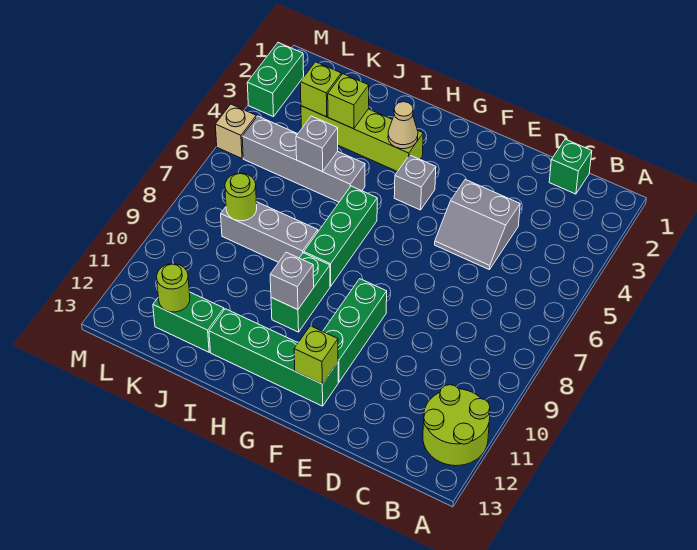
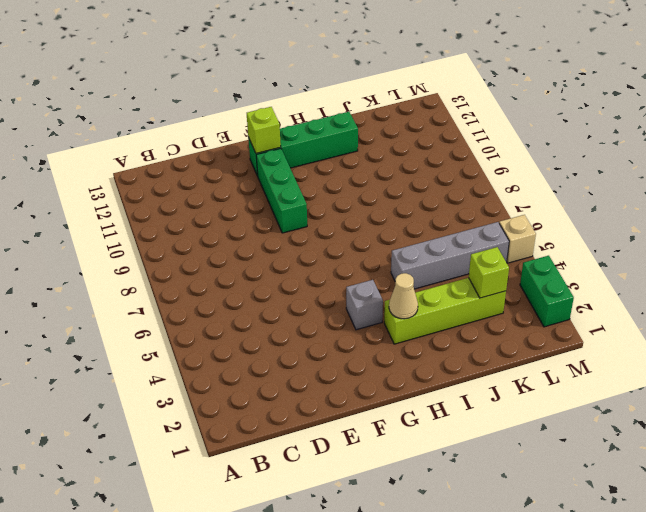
none -> lime 2x2 round brick [423,385,490,466]
none -> green 1x1 brick [549,139,592,194]
none -> grey 2x2 slope [435,179,520,270]

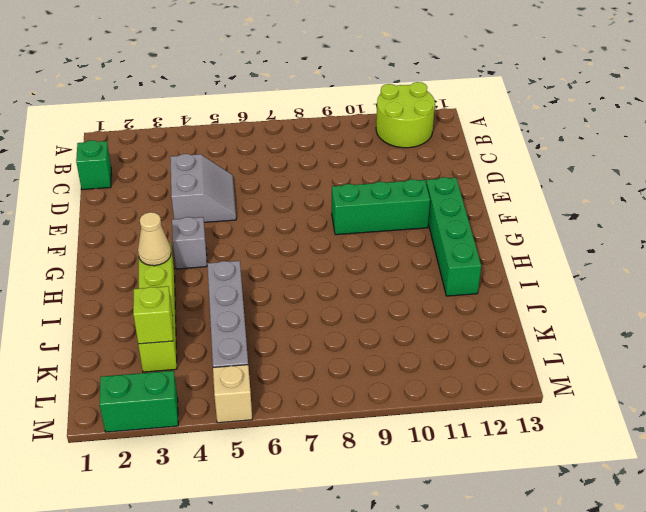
none -> green 1x3 brick [304,186,377,286]
none -> green 1x2 brick [271,253,330,332]
none -> grey 1x3 brick [221,202,318,262]

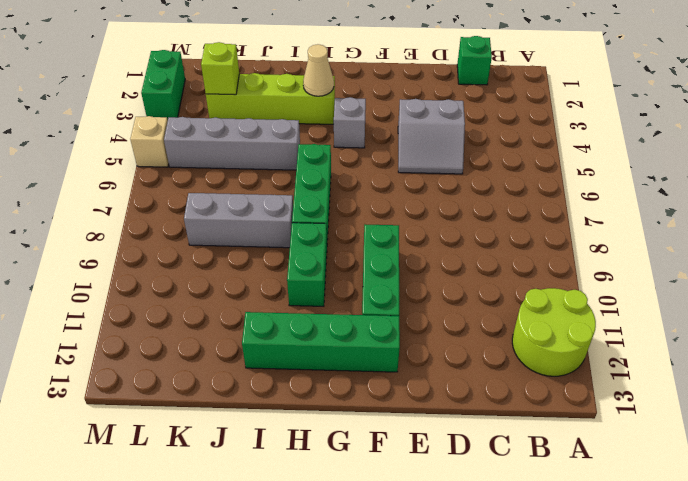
none -> green 1x2 brick [153,292,224,352]
none -> lime 1x1 brick [294,326,338,384]
none -> grey 1x1 brick [270,252,314,310]

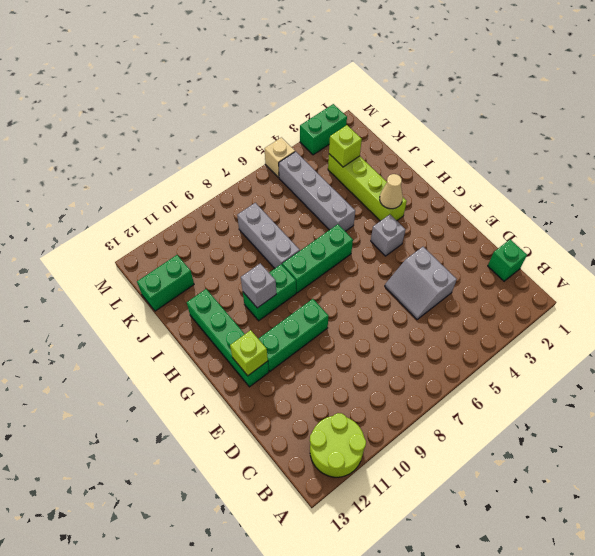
green 1x2 brick [137,255,194,311] -> green 1x2 brick turned to [153,292,224,352]
none -> lime 1x1 brick [328,74,369,129]
none -> grey 1x1 brick [296,116,338,172]
none -> lime 1x1 round brick [225,173,257,221]

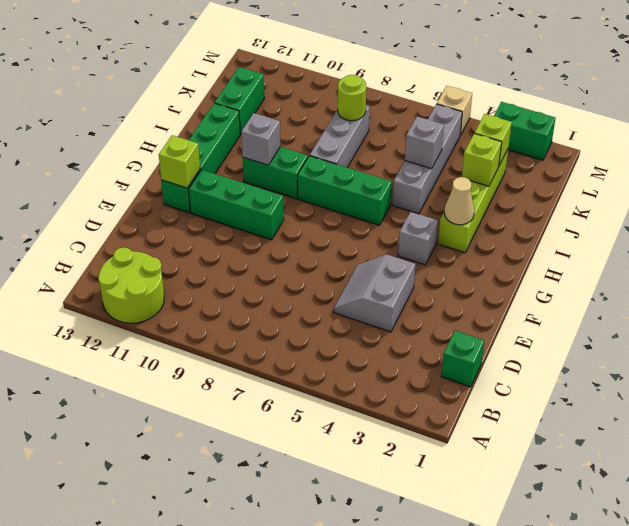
none -> lime 1x1 round brick [157,264,190,312]

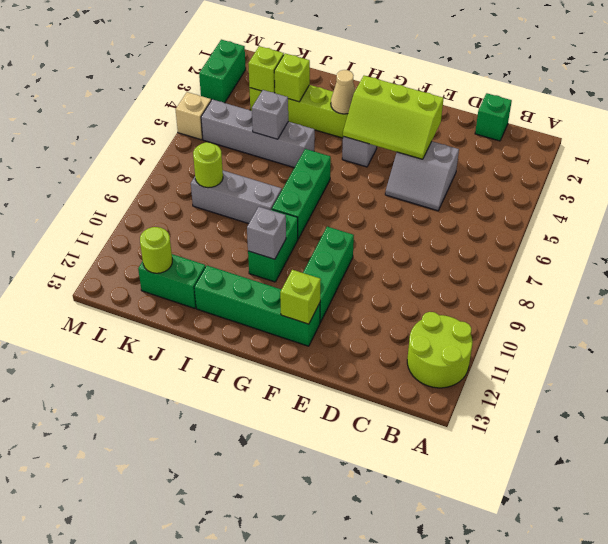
lime 2x3 slope [343,76,443,159] -> none

